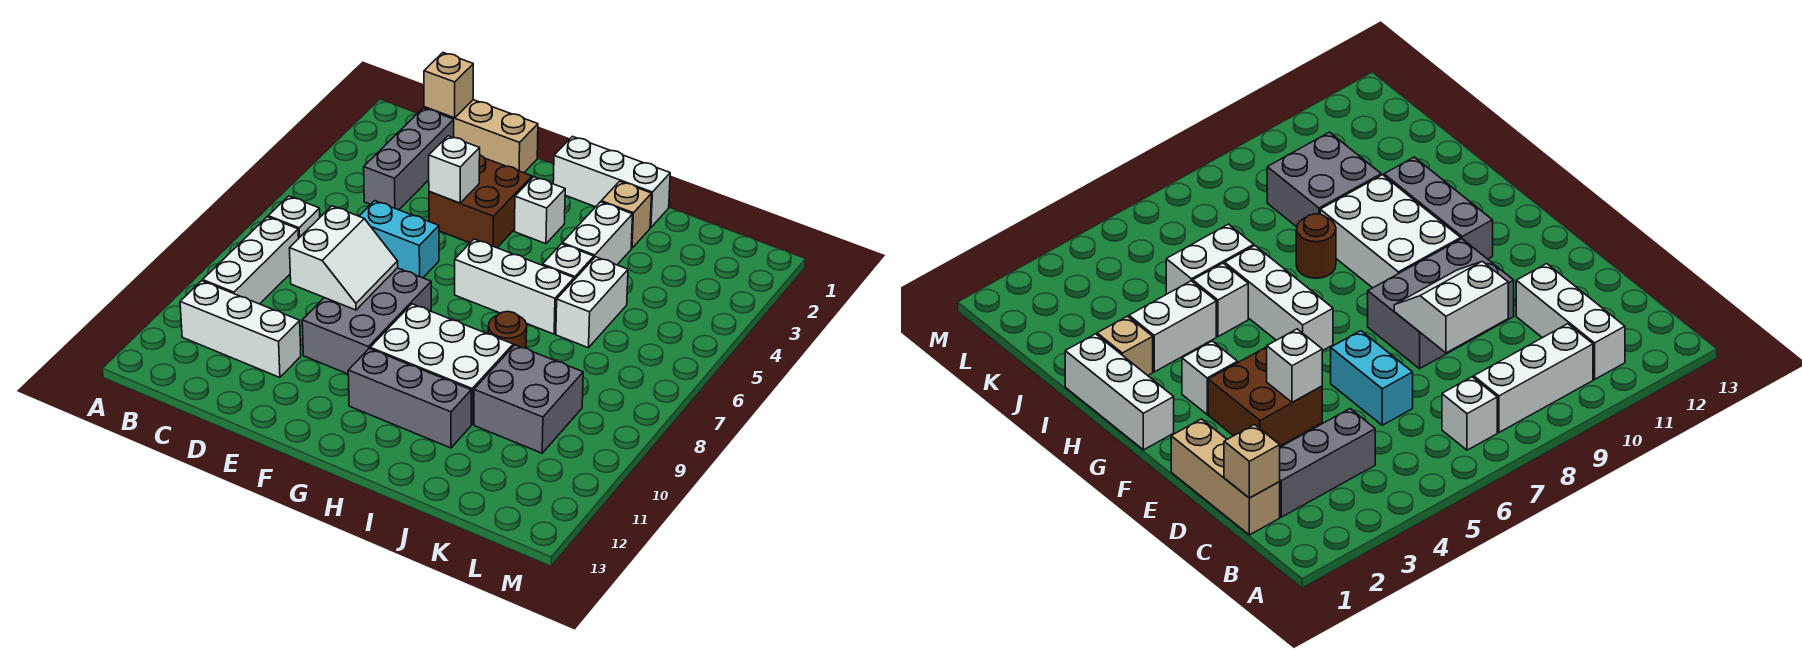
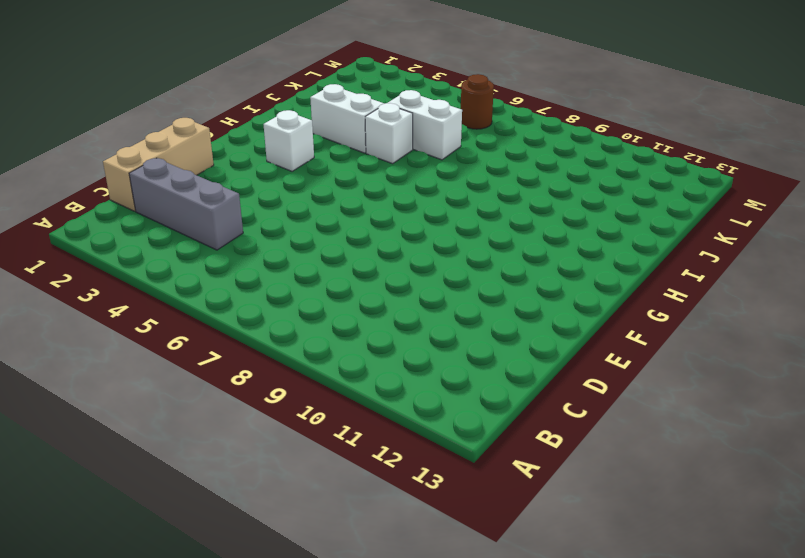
brown 1x1 round brick [461,74,494,129] -> brown 1x1 round brick moved to [488,311,527,348]
none -> white 1x1 brick [268,196,320,238]
none -> white 1x3 brick [203,217,299,304]
none -> white 1x3 brick [180,281,301,377]

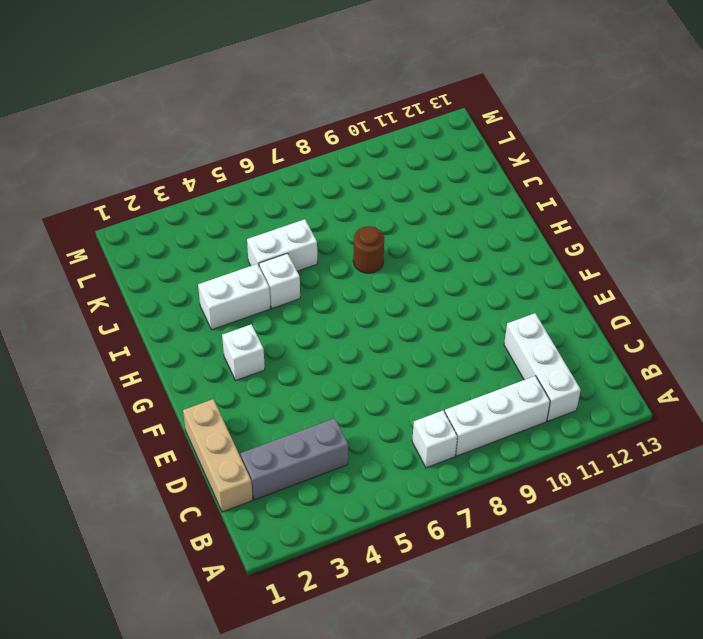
none -> cyan 1x2 brick [359,201,439,278]
none -> brown 2x2 brick [429,155,532,248]
none -> grey 2x3 brick [302,268,431,374]

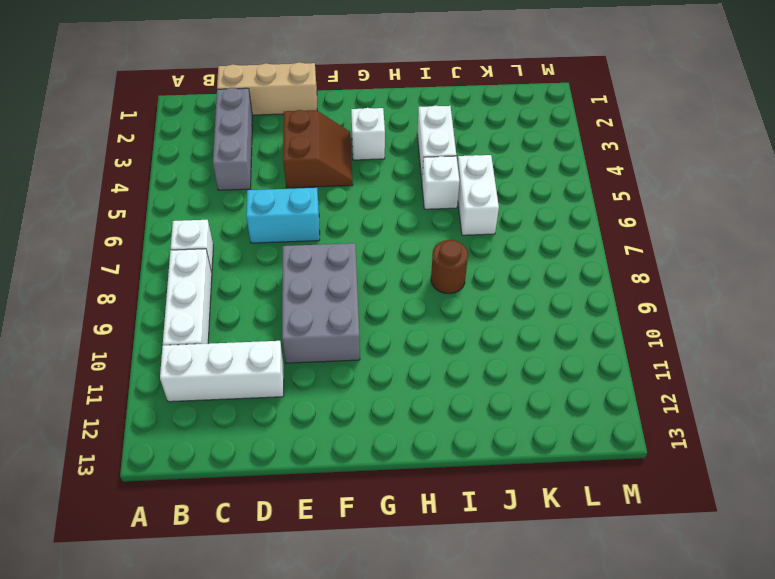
brown 2x2 slope [283,110,353,188] -> brown 2x2 brick [429,155,532,248]
none -> white 1x3 brick [553,136,670,228]
none -> white 1x3 brick [455,239,574,334]
none -> white 2x3 brick [370,304,513,425]

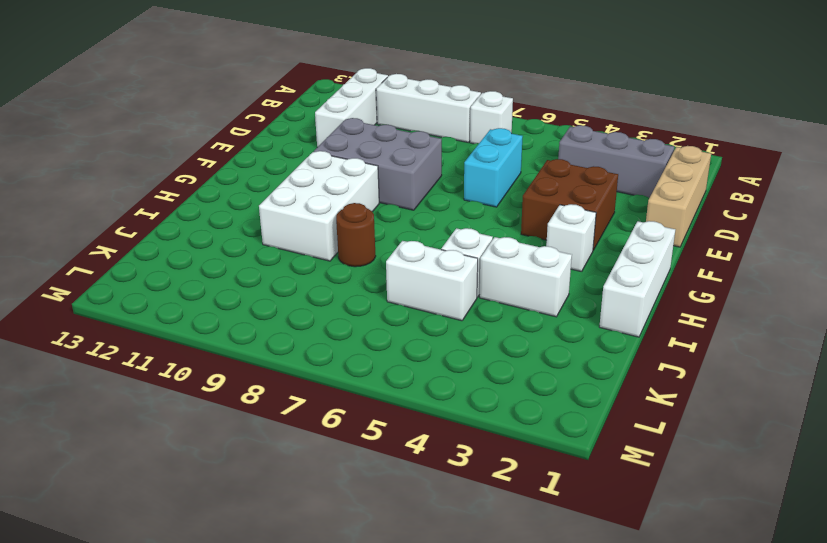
none -> white 1x3 brick [455,239,574,334]
none -> grey 1x3 brick [348,349,471,448]
none -> tan 1x1 brick [601,181,652,248]

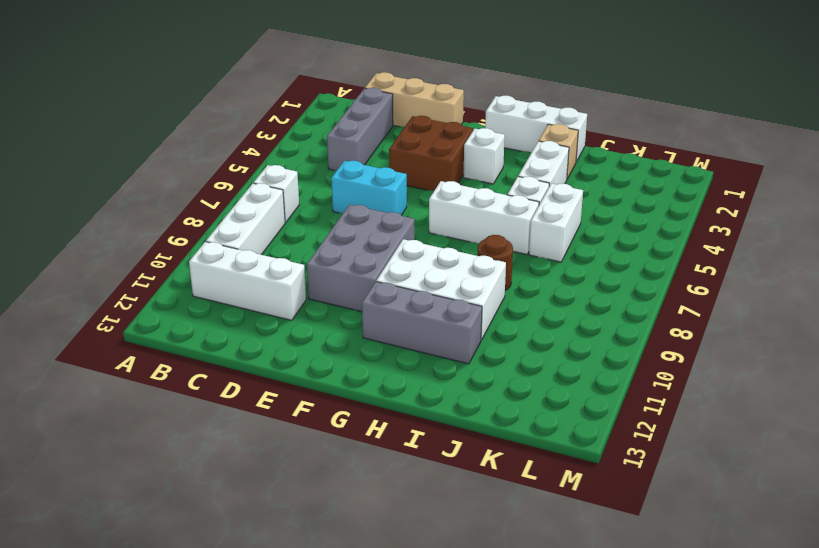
none -> grey 2x2 brick [474,345,583,453]
none -> tan 1x1 brick [424,53,473,118]
none -> white 2x2 slope [289,206,398,310]

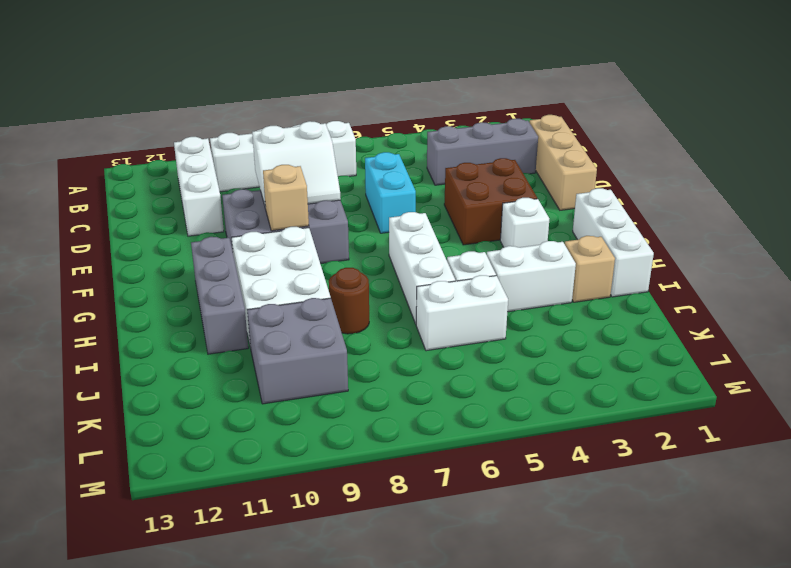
tan 1x1 brick [263,165,309,231] -> tan 1x1 brick moved to [424,53,473,118]
none -> white 1x1 brick [429,136,480,203]

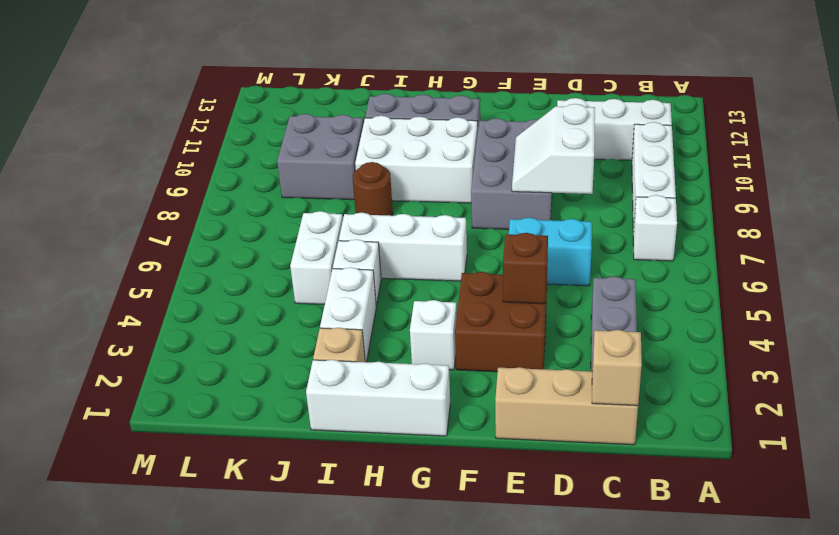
brown 1x1 brick [503,233,548,304] -> white 1x1 brick [429,136,480,203]

